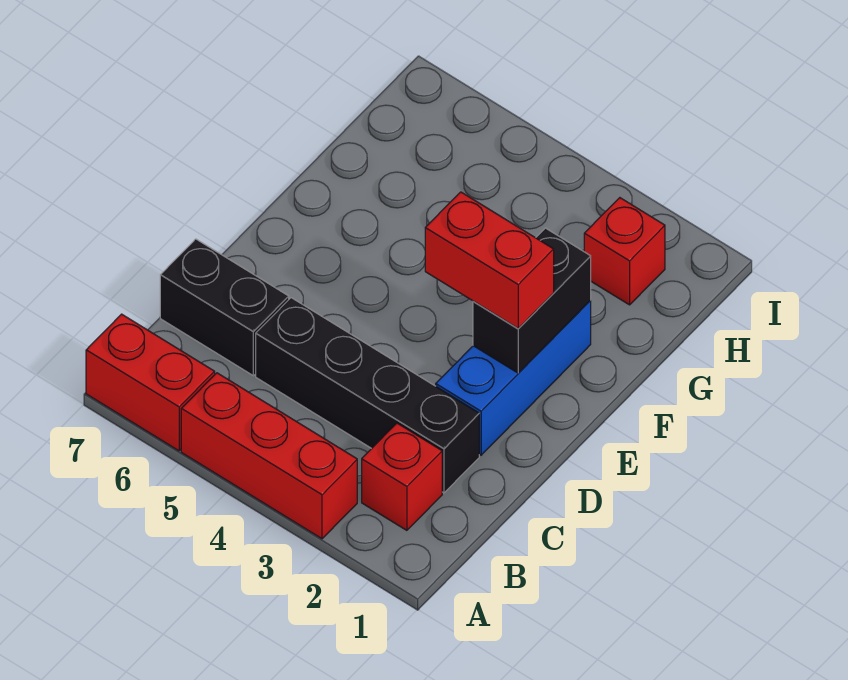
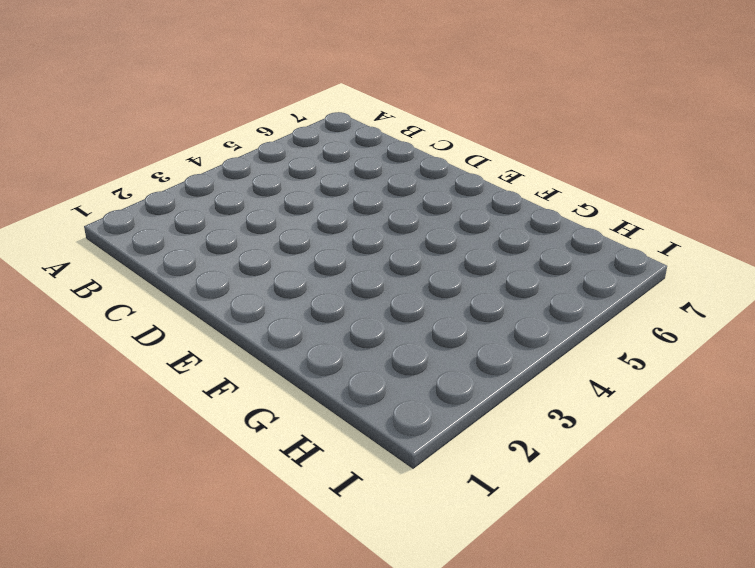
none -> red 1x3 brick [181,373,357,539]
none -> red 1x2 brick [86,314,215,451]

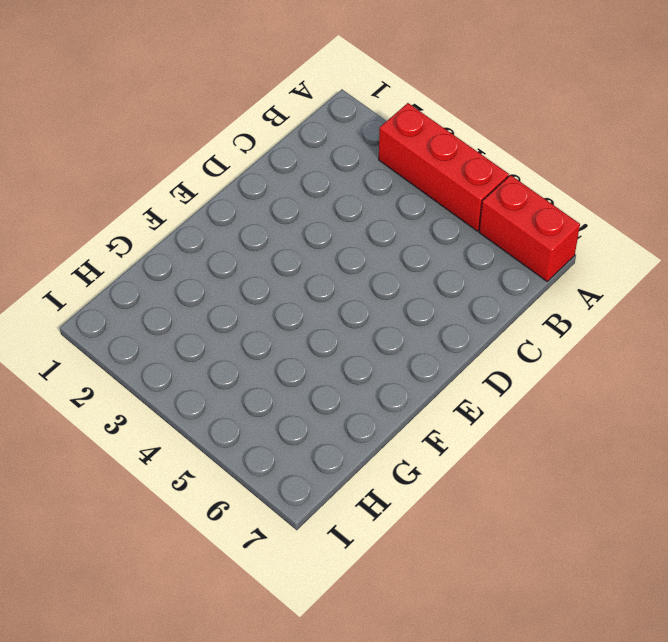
none -> red 1x1 brick [362,423,442,530]
none -> black 1x4 brick [256,298,479,493]

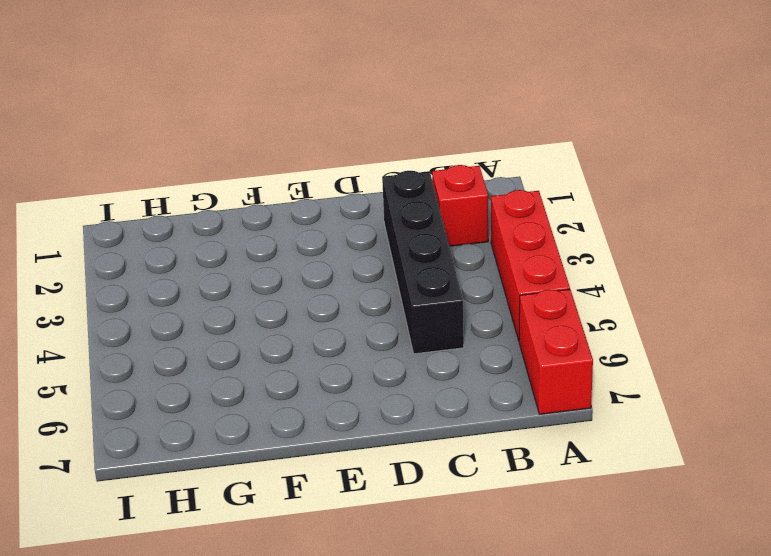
none -> black 1x2 brick [160,239,289,376]
none -> blue 1x3 brick [436,301,591,455]

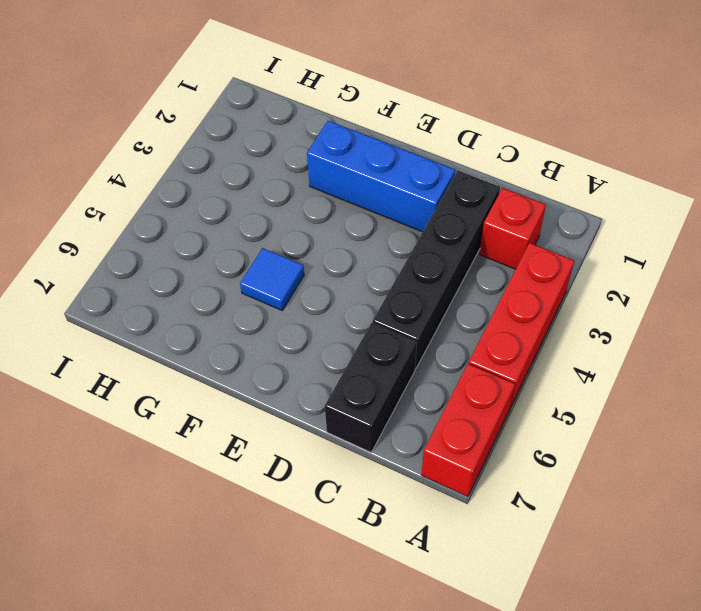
blue 1x1 tile [240,248,304,310] -> none
none -> red 1x1 brick [584,198,665,305]
none -> black 1x2 brick [473,228,591,373]

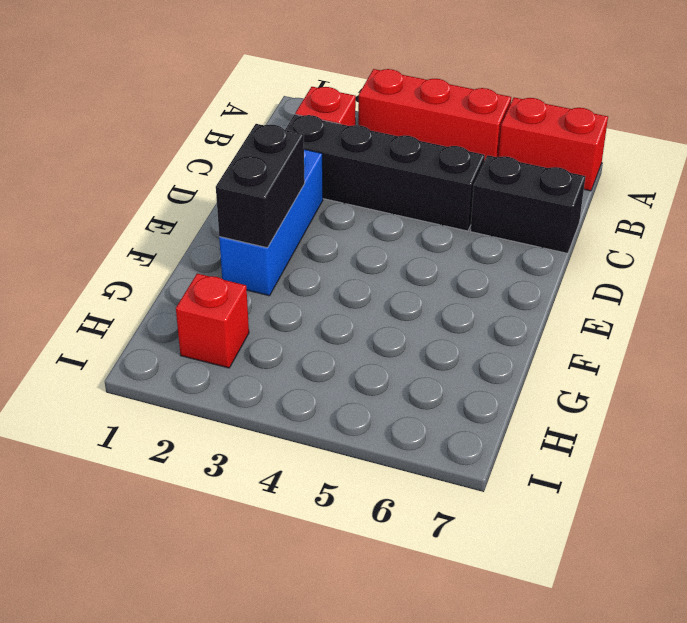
none -> red 1x2 brick [425,192,554,329]

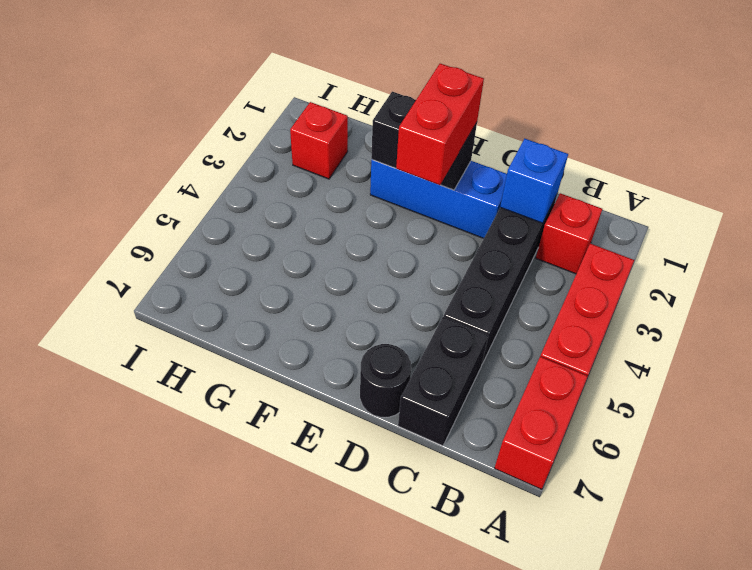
blue 1x1 brick [500,139,568,223] -> none
black 1x1 round brick [360,344,411,417] -> none

